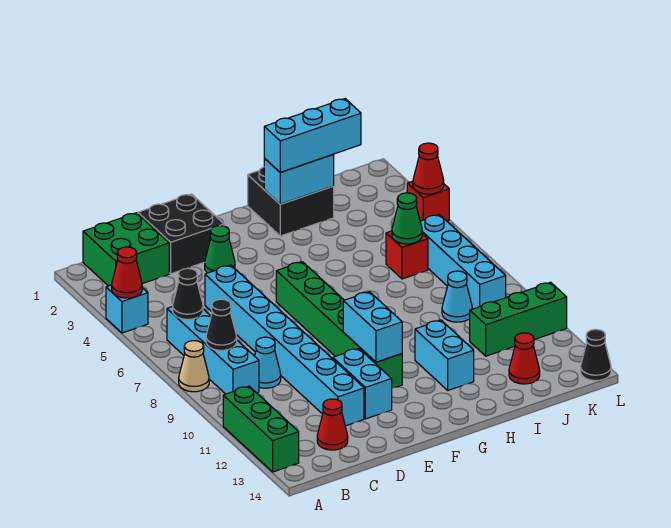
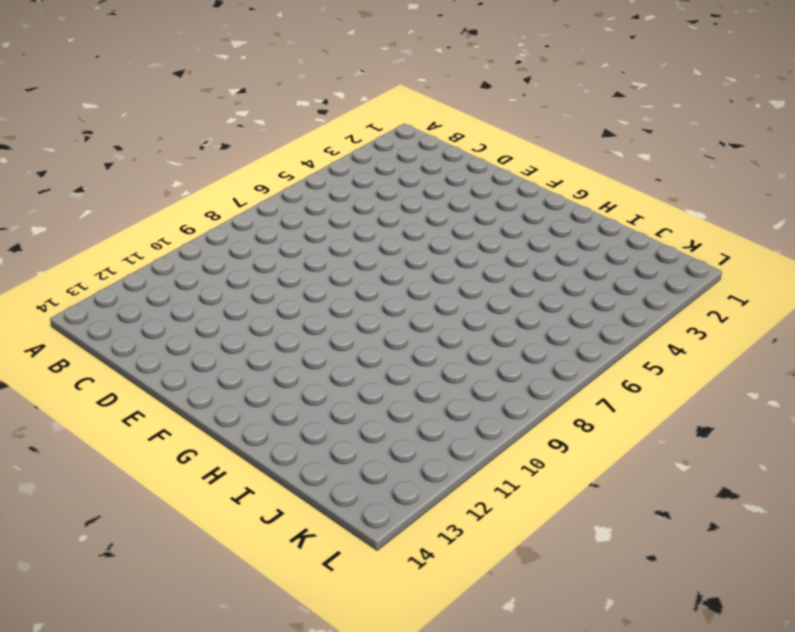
none -> cyan 1x1 brick [106,285,148,333]
none -> tan 1x1 cone [179,341,209,392]
none -> green 1x3 brick [223,386,299,472]

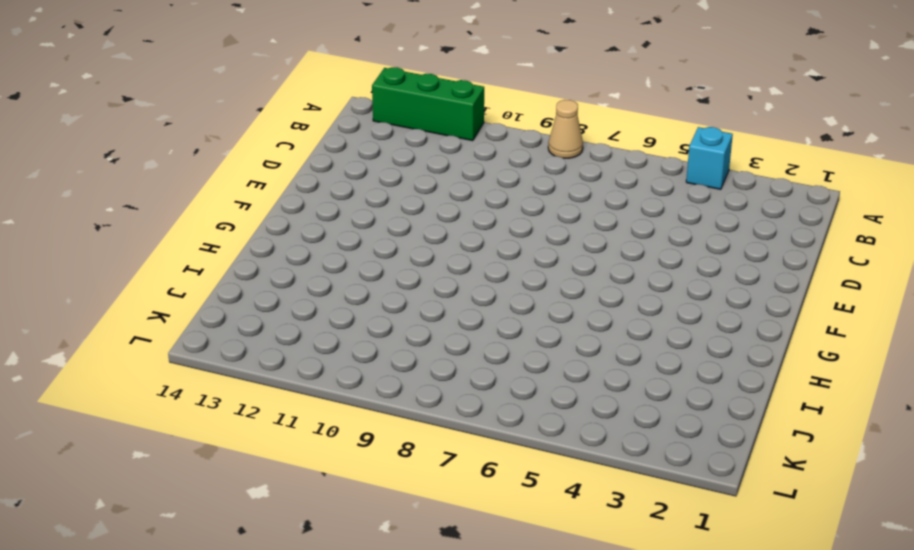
none -> green 2x2 brick [83,213,169,286]
none -> cyan 1x4 brick [167,306,259,394]
none -> cyan 1x1 cone [255,337,281,388]

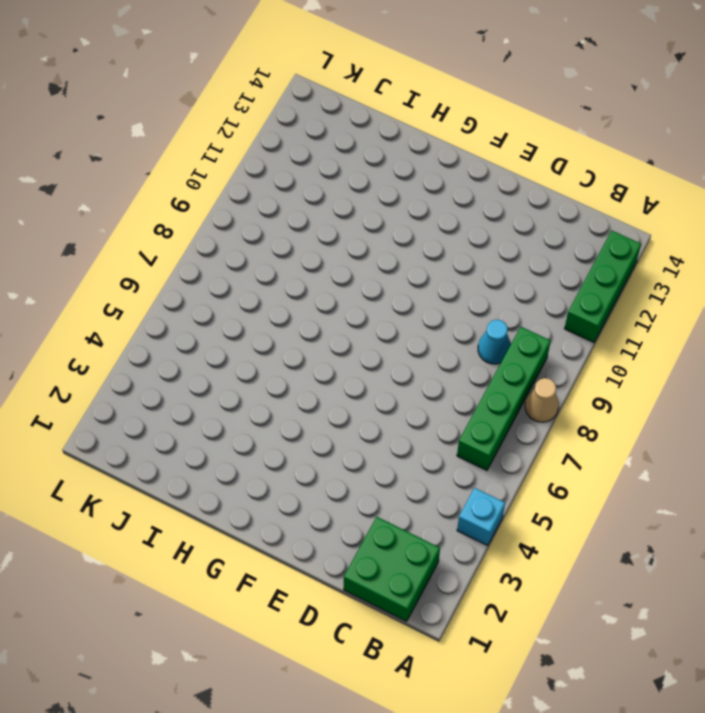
green 1x4 brick [457,327,551,470] -> cyan 1x4 brick [167,306,259,394]
none -> red 1x1 cone [317,399,348,450]
none -> black 2x2 brick [138,194,224,274]
none -> cyan 1x8 brick [205,265,364,426]

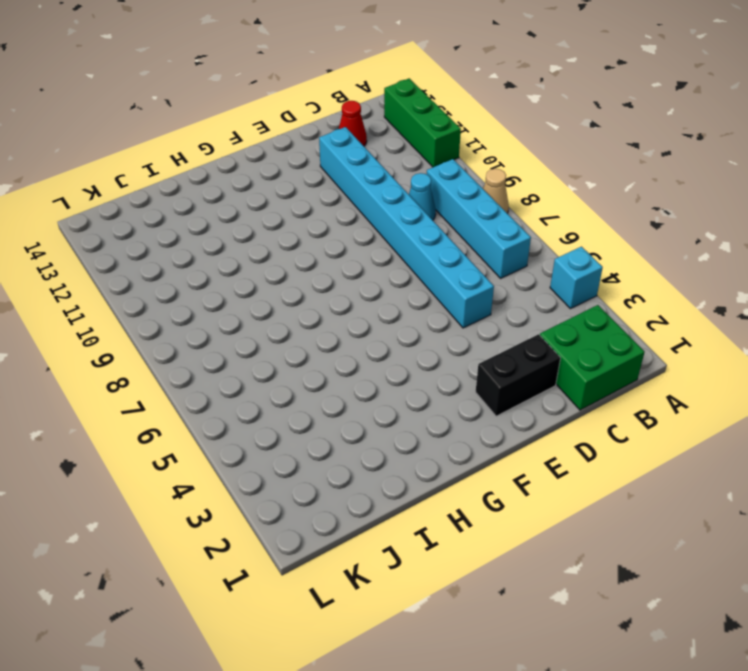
black 1x2 brick [476,334,560,416] -> black 2x2 brick [138,194,224,274]
none -> green 1x1 cone [205,226,235,273]
none -> cyan 1x2 brick [333,348,392,419]
none -> green 1x6 brick [276,262,402,388]

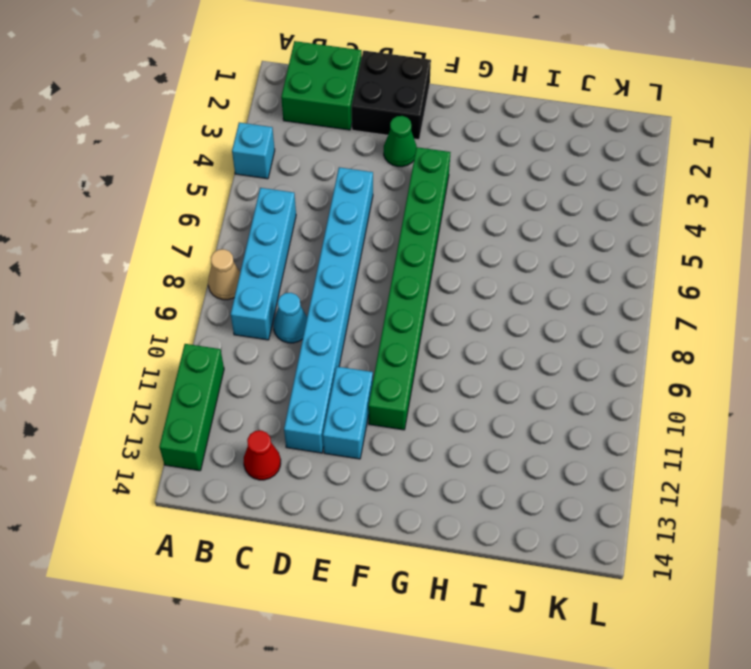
green 1x8 brick [368,147,450,430] -> green 1x6 brick [276,262,402,388]
none -> black 2x2 brick [248,167,334,236]
none -> cyan 1x2 brick [415,320,474,390]
none -> red 1x1 brick [386,231,428,279]

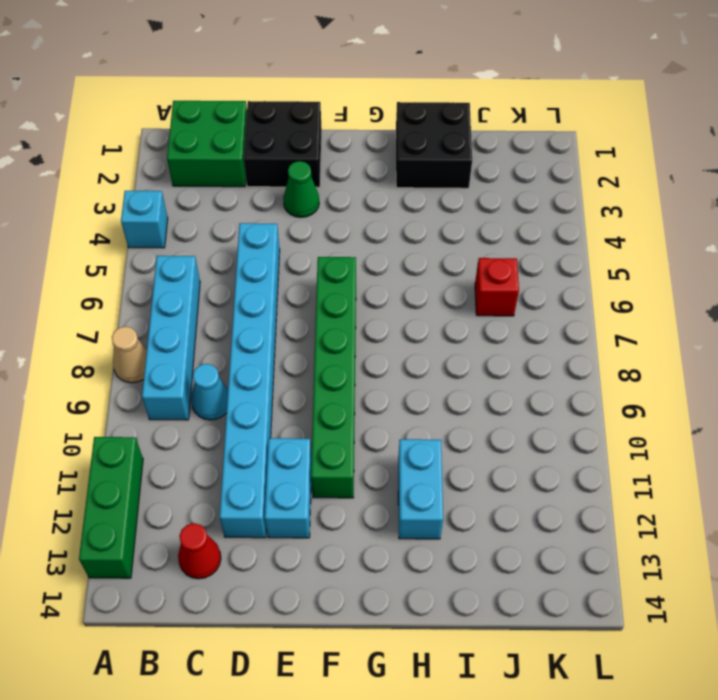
none -> cyan 1x1 cone [442,271,472,322]
none -> green 1x3 brick [470,282,567,356]
none -> red 1x1 cone [509,333,540,384]

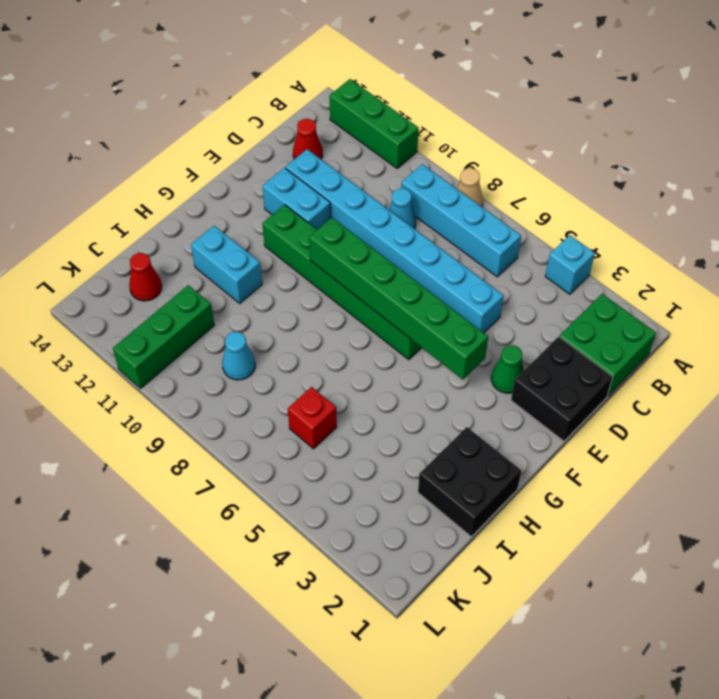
green 1x6 brick [309,218,488,379] -> none
none -> cyan 1x4 brick [420,215,506,309]
none -> red 1x1 brick [407,181,449,221]
none -> black 1x1 cone [581,329,611,381]

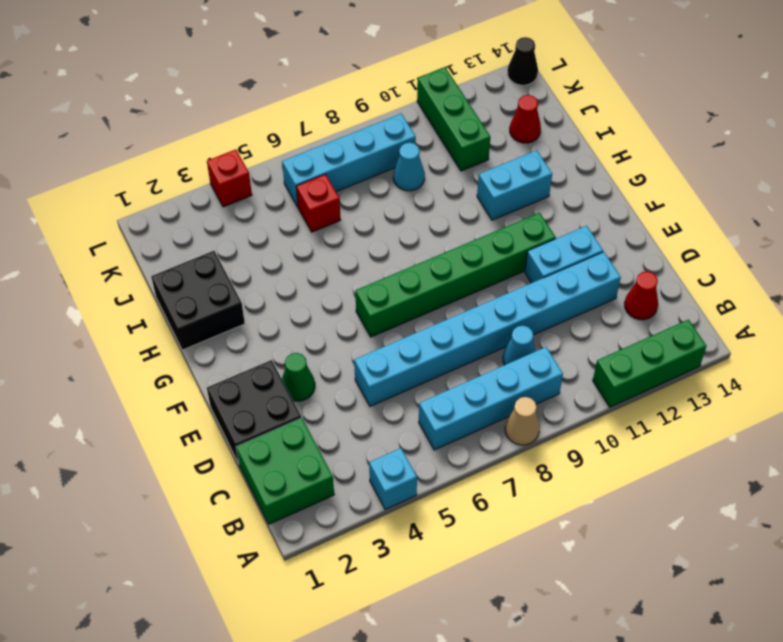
none -> red 1x1 cone [112,247,142,298]
none -> black 1x1 cone [173,268,203,320]
none -> black 1x1 cone [206,299,237,350]

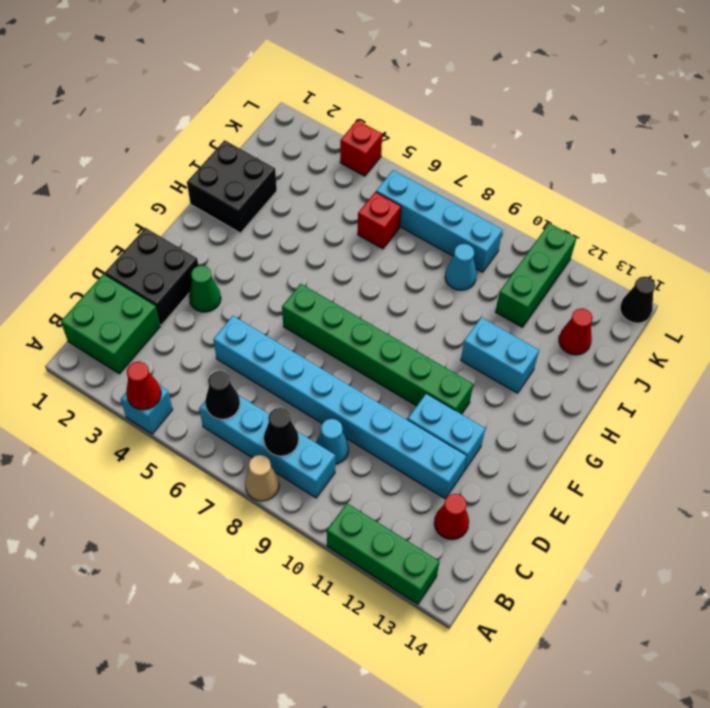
none -> cyan 1x2 brick [343,292,402,362]
none -> cyan 1x2 brick [264,154,334,204]
none -> green 1x1 cone [392,193,422,244]

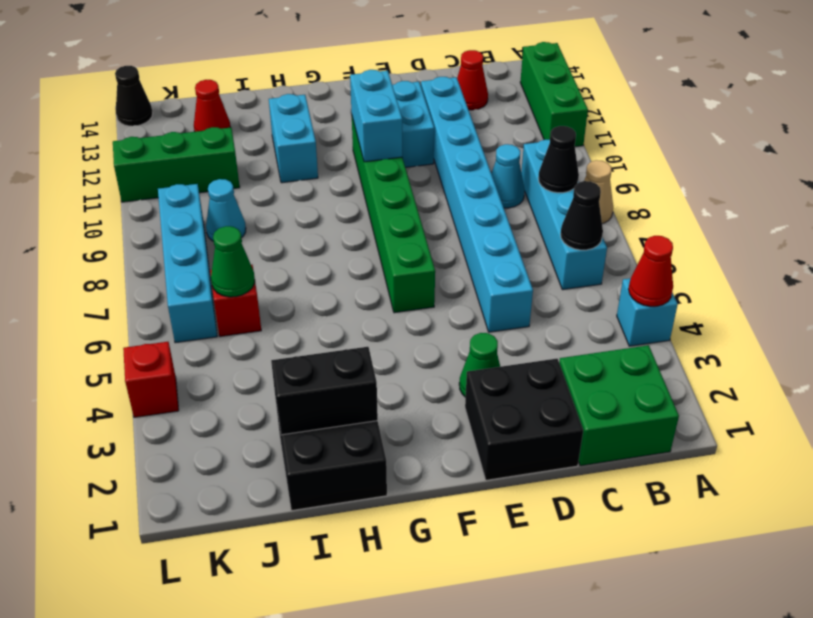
black 1x2 brick [271,347,378,435] -> cyan 1x2 brick [264,154,334,204]
none -> red 1x1 cone [413,143,444,194]
none -> cyan 1x3 brick [264,99,361,172]

